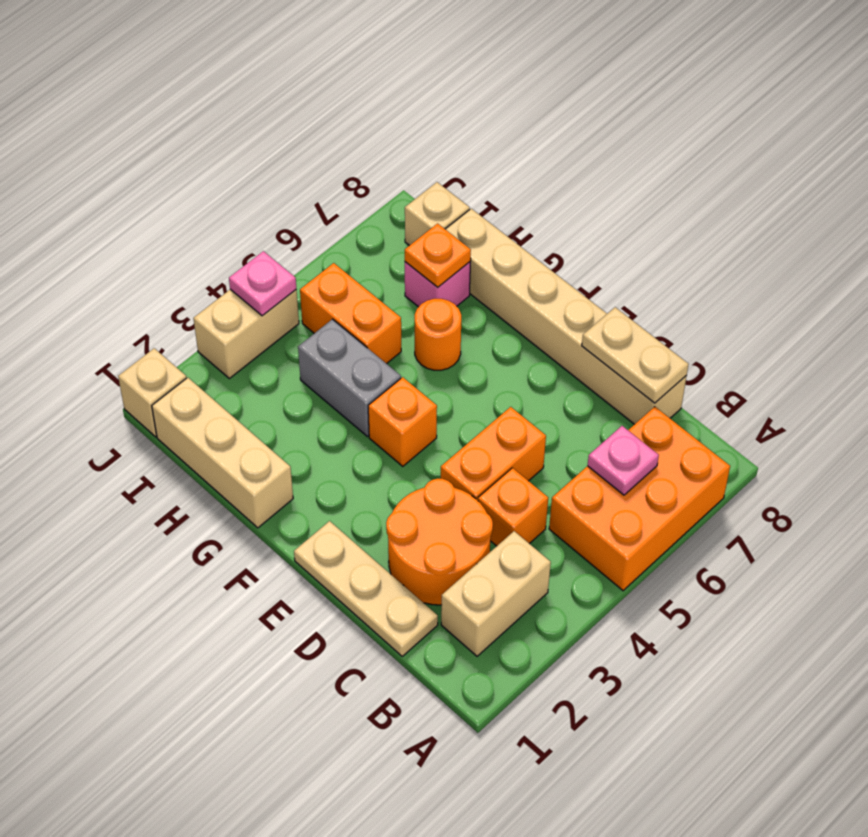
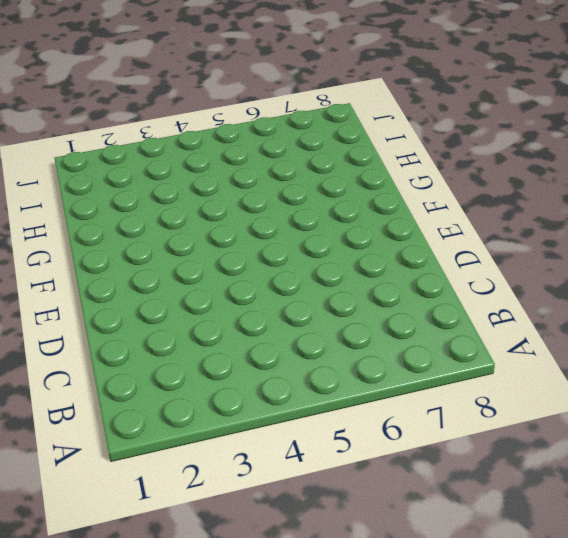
none -> orange 2x3 brick [549,407,730,591]
none -> tan 1x2 brick [441,531,551,656]
none -> tan 1x3 plate [294,521,438,656]

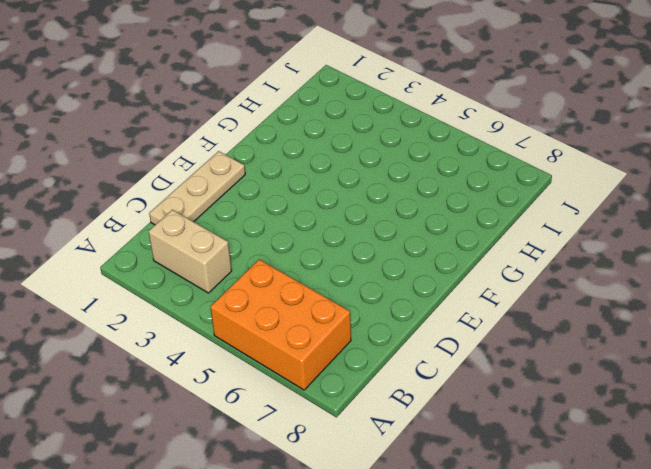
none -> orange 2x2 round brick [386,479,493,605]
none -> orange 1x1 brick [478,468,548,546]
none -> tan 1x6 brick [445,209,687,424]

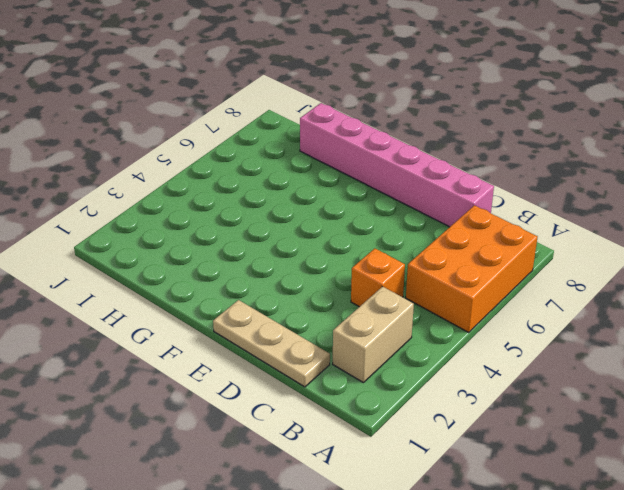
pink 1x6 brick [300,103,494,227] -> tan 1x6 brick [445,209,687,424]
none -> orange 2x2 round brick [386,479,493,605]
none -> orange 1x2 brick [441,407,546,500]
none -> orange 1x1 brick [368,377,437,466]

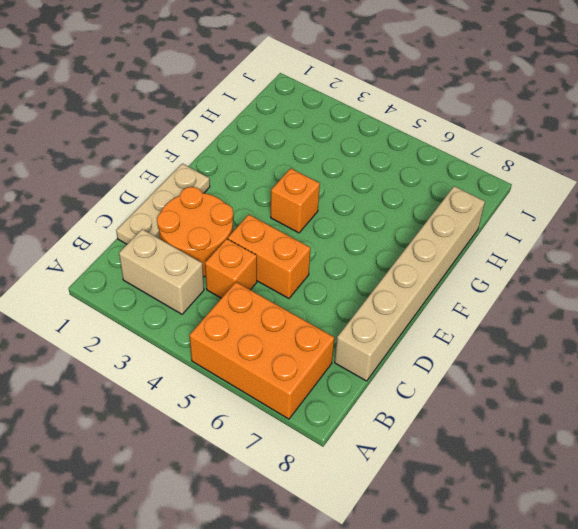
none -> tan 1x3 brick [152,378,293,528]
none -> grey 1x2 brick [298,319,401,437]
none -> orange 1x1 round brick [415,299,461,370]

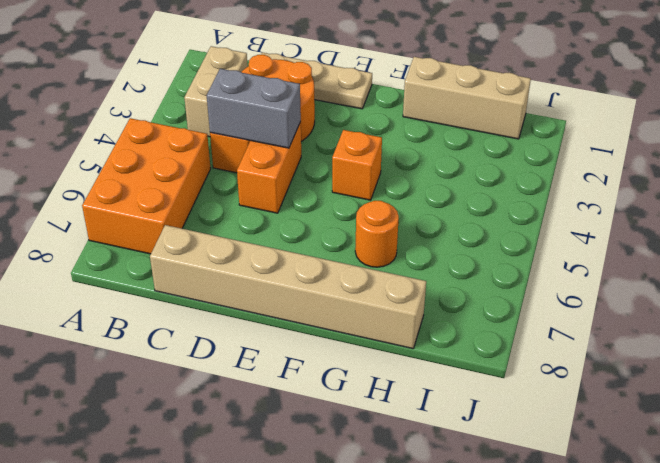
grey 1x2 brick [207,69,301,148] -> grey 1x2 brick moved to [298,319,401,437]
none -> orange 1x2 brick [300,263,401,364]
none -> pink 1x1 brick [405,262,470,307]
none -> tan 1x1 brick [405,182,470,246]

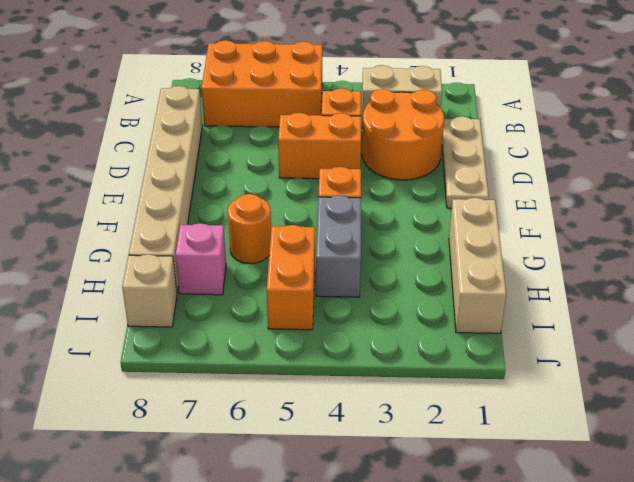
none -> tan 1x1 brick [118,348,186,437]
none -> tan 1x2 brick [193,289,299,378]
none -> pink 1x1 plate [588,426,659,495]

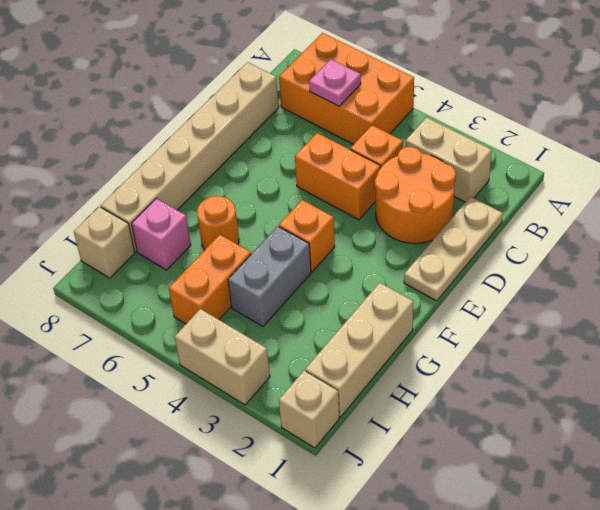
none -> tan 1x2 plate [582,307,689,403]
none -> orange 1x1 plate [405,224,471,287]
none -> pink 1x1 plate [229,251,296,316]

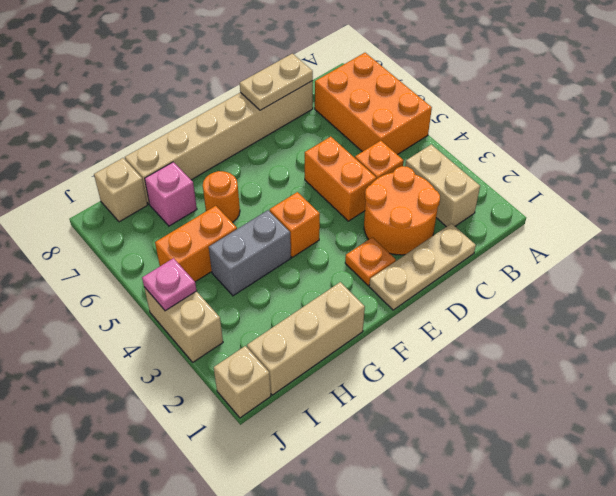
orange 1x1 plate [345,237,396,286] -> orange 1x1 plate moved to [405,224,471,287]
none -> pink 1x1 plate [588,426,659,495]

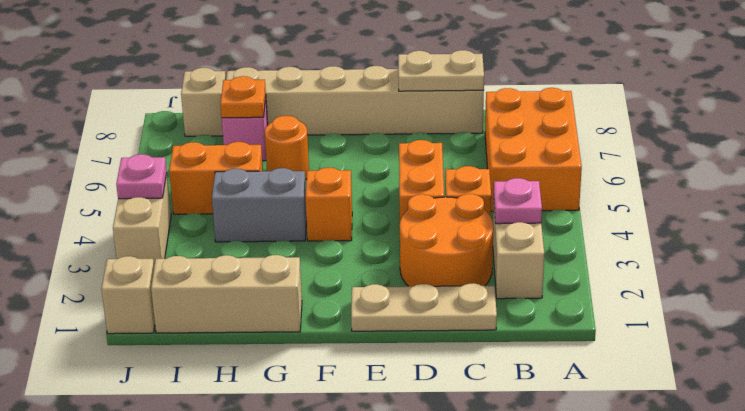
pink 1x1 plate [494,178,542,224] -> pink 1x1 plate moved to [588,426,659,495]

